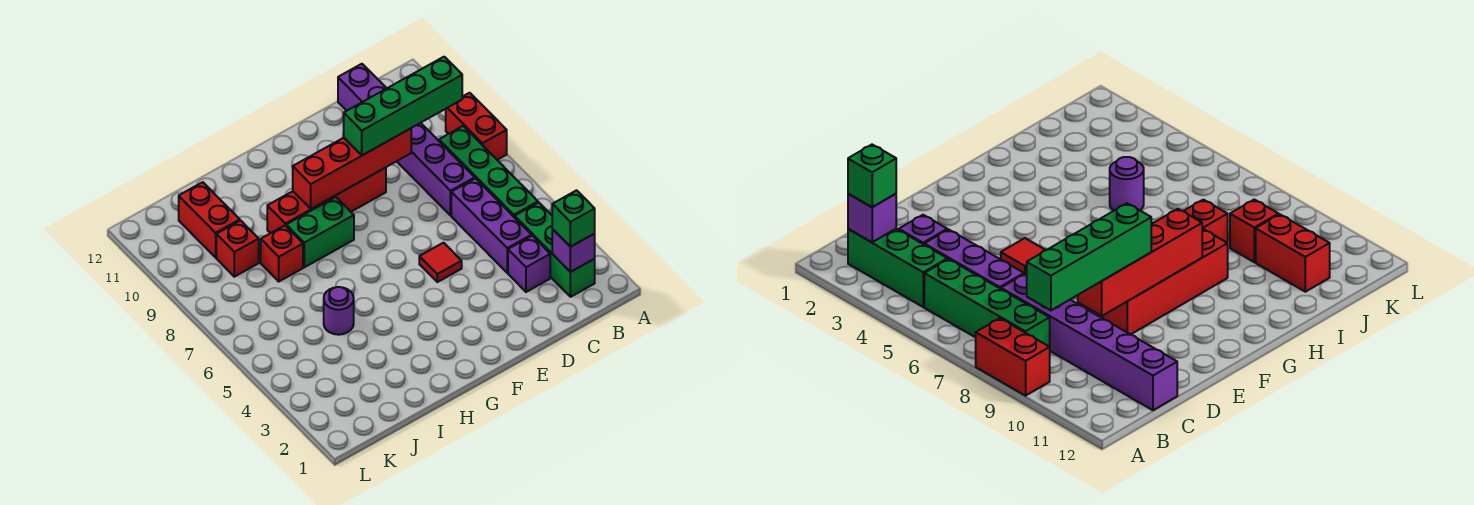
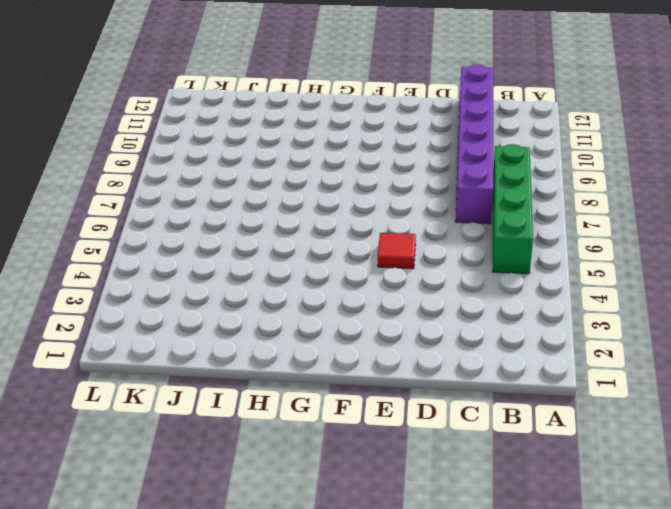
none -> red 1x2 brick [446,93,507,160]
none -> green 1x3 brick [515,203,595,297]
none -> purple 1x1 brick [508,236,550,292]

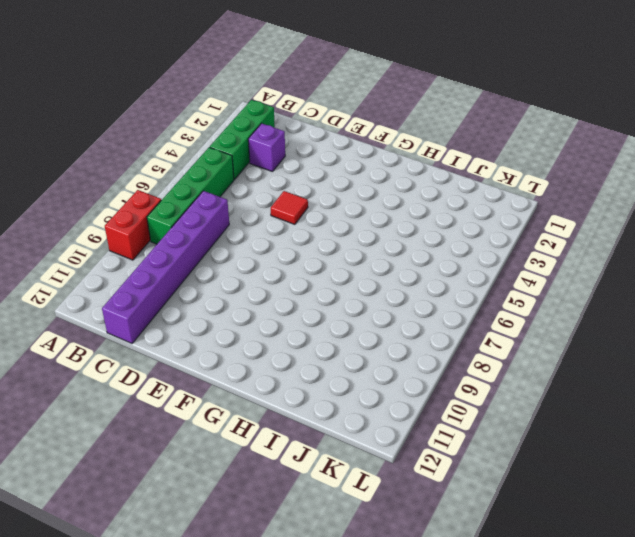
none -> purple 1x3 brick [451,178,531,273]
none -> red 1x4 brick [267,168,386,233]
none -> green 1x2 brick [286,197,354,267]

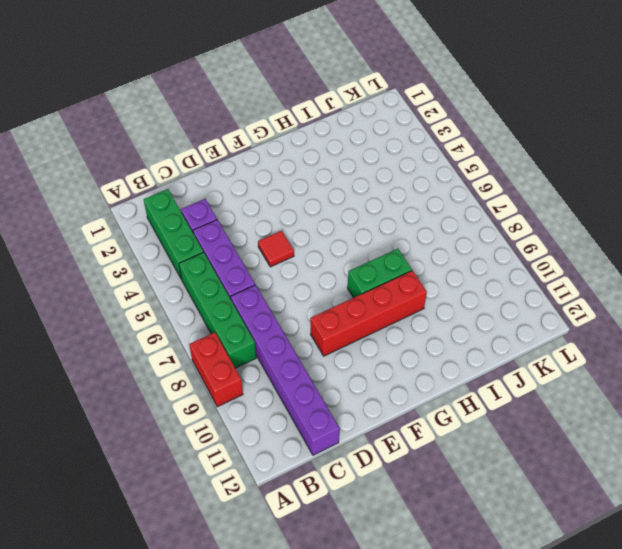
none -> purple 1x1 round brick [324,287,354,335]
none -> red 1x1 brick [261,226,303,281]
none -> red 1x1 brick [216,220,259,277]

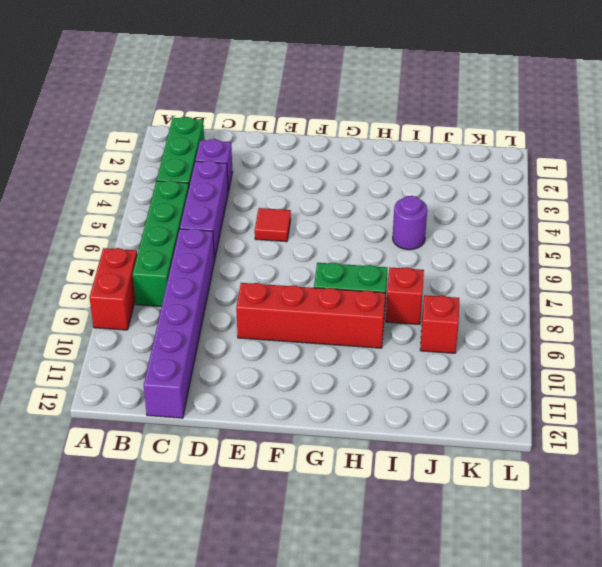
none -> red 1x2 brick [179,182,240,257]
none -> purple 1x1 brick [552,229,595,272]
none -> red 1x4 brick [293,129,411,209]

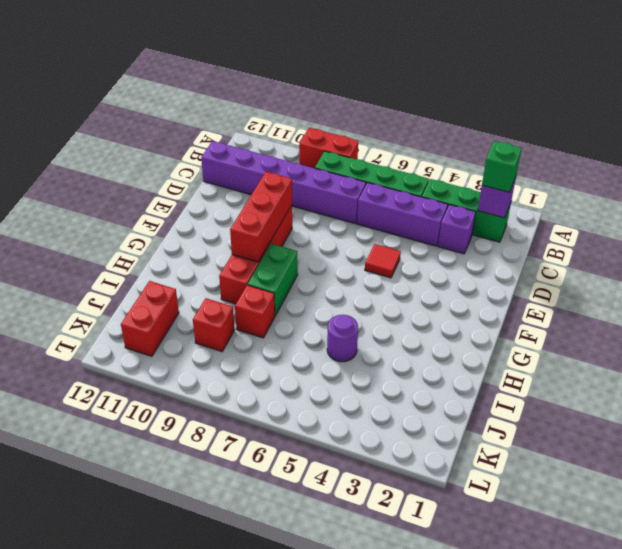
red 1x3 brick [230,172,292,262] -> red 1x4 brick [293,129,411,209]
red 1x2 brick [121,281,179,356] -> red 1x2 brick turned to [179,182,240,257]
none -> green 1x4 brick [344,57,462,155]

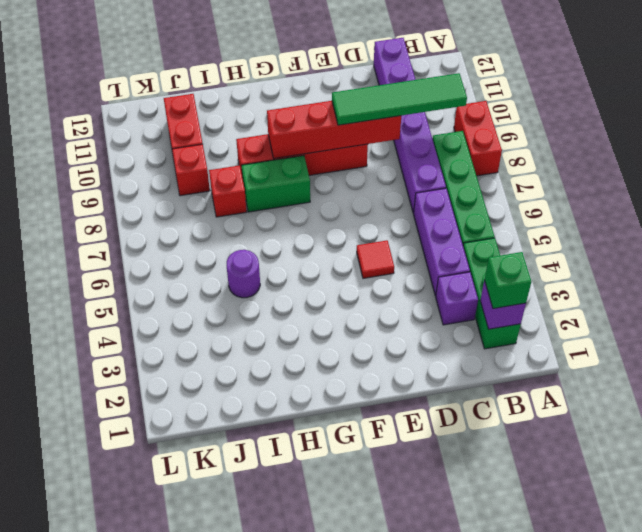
green 1x4 tile [332,73,467,125] -> green 1x4 brick [344,57,462,155]

